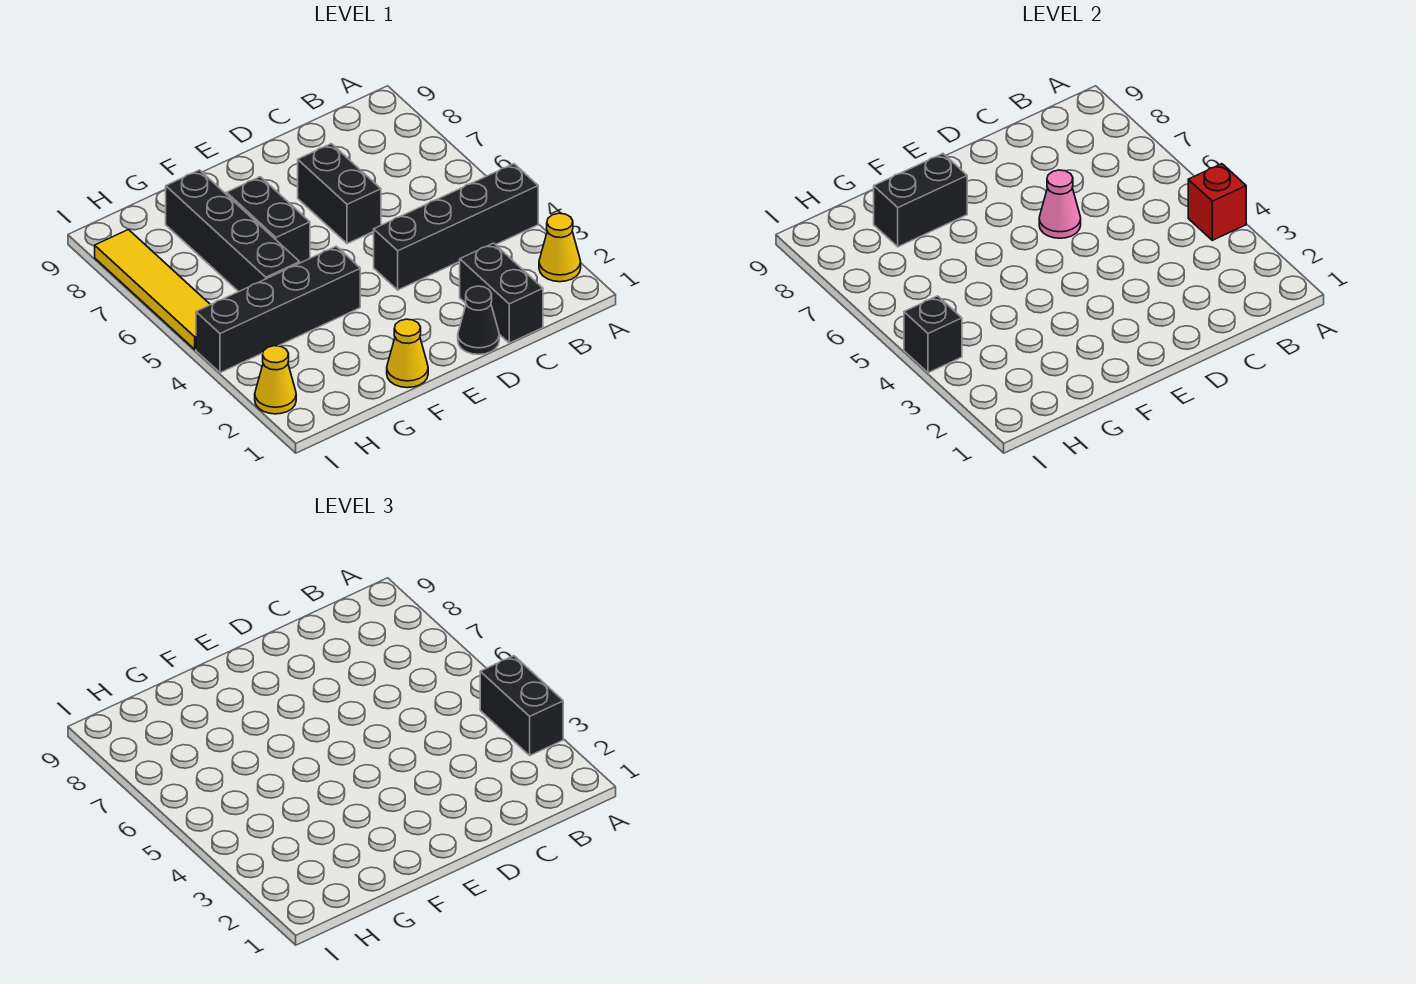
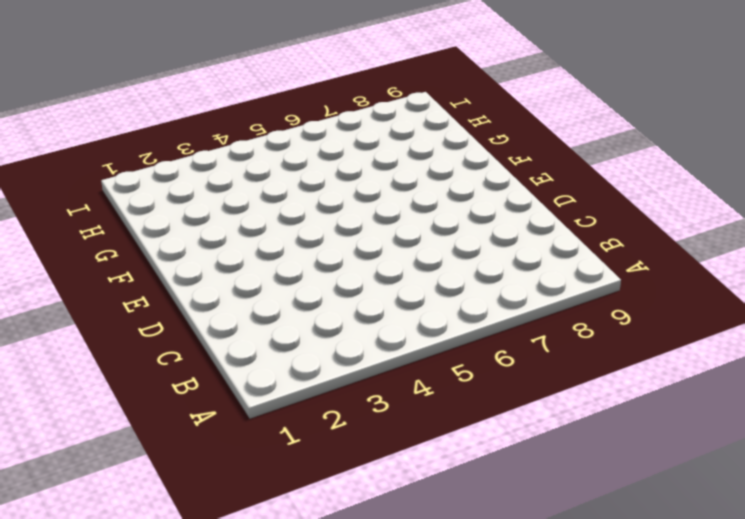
none -> yellow 1x1 cone [539,213,581,282]
none -> black 1x4 brick [374,164,538,290]
none -> black 1x2 brick [460,243,543,343]

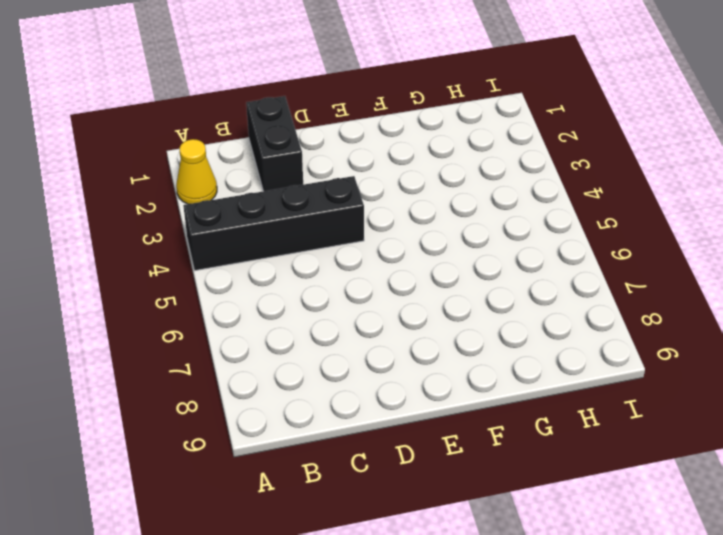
none -> black 1x1 cone [458,286,499,354]
none -> black 1x2 brick [298,144,381,244]
none -> yellow 1x1 cone [387,319,428,388]

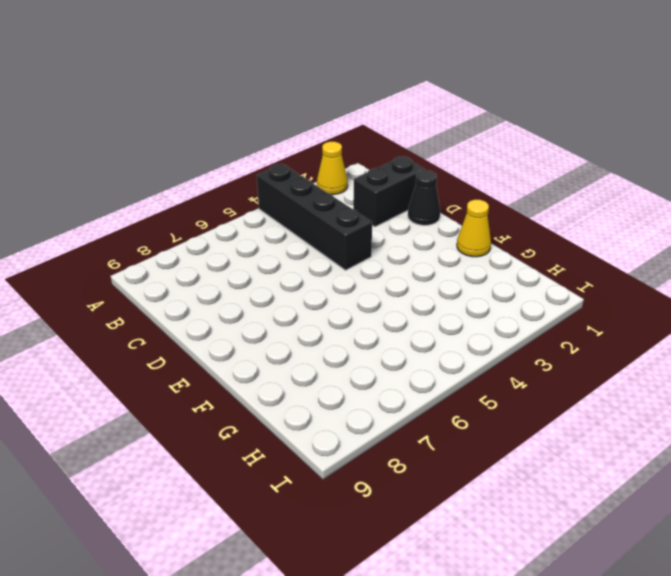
none -> black 1x2 brick [298,144,381,244]
none -> black 1x4 brick [196,246,360,373]
none -> black 1x2 brick [227,177,310,263]

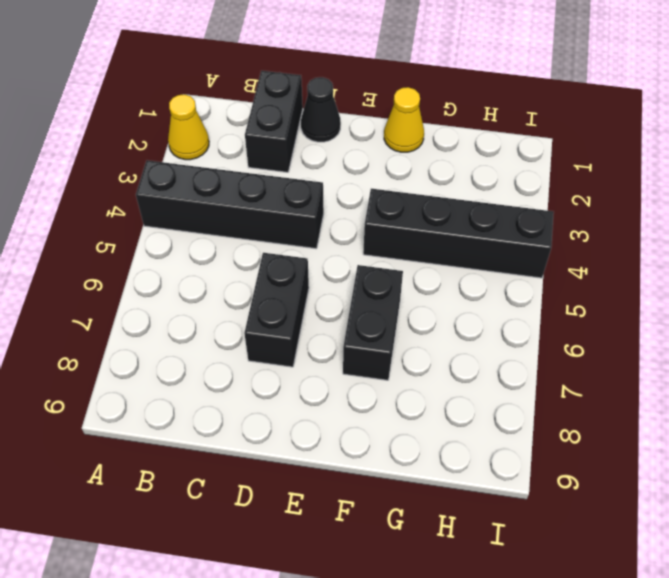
none -> black 1x4 brick [166,170,300,292]
none -> yellow 1x1 cone [255,346,296,414]
none -> yellow 1x4 tile [95,229,210,349]

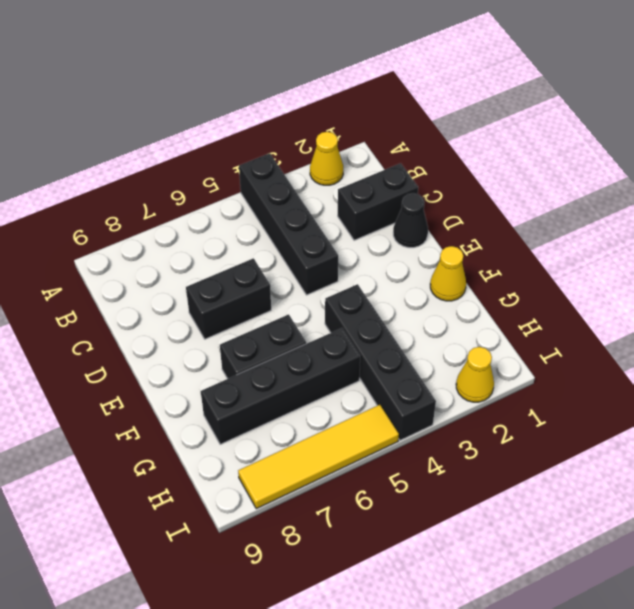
none -> red 1x1 brick [1188,164,1246,240]
none -> pink 1x1 cone [1039,170,1081,238]
none -> black 1x2 brick [874,154,967,247]

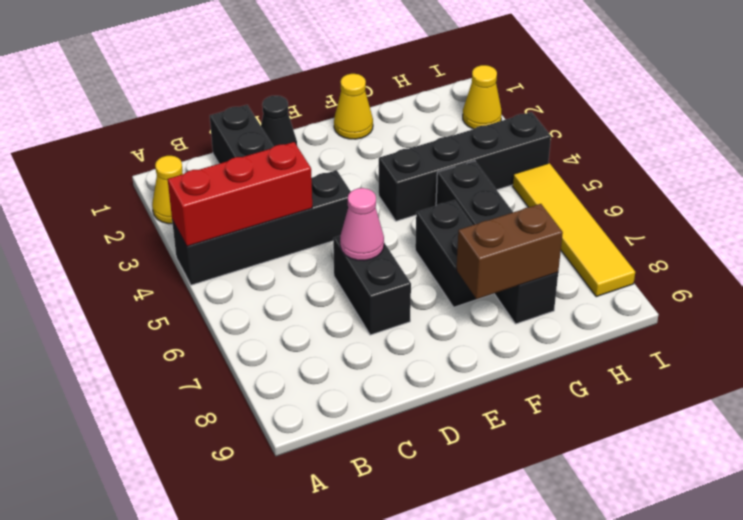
red 1x3 brick [168,142,312,246] -> red 1x1 brick [1188,164,1246,240]
brown 1x2 brick [456,204,563,299] -> black 1x2 brick [874,154,967,247]
none -> black 1x1 brick [904,296,962,373]
none -> black 1x2 brick [480,656,563,755]

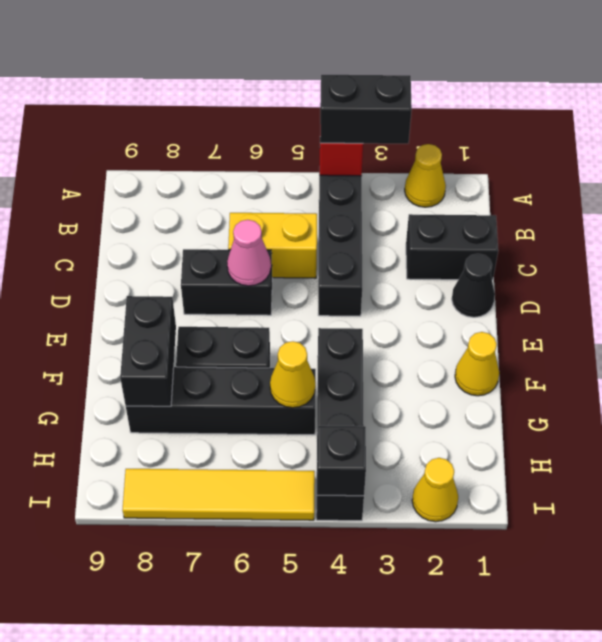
yellow 1x2 brick [228,213,317,278] -> none
yellow 1x1 cone [270,341,316,408] -> none

